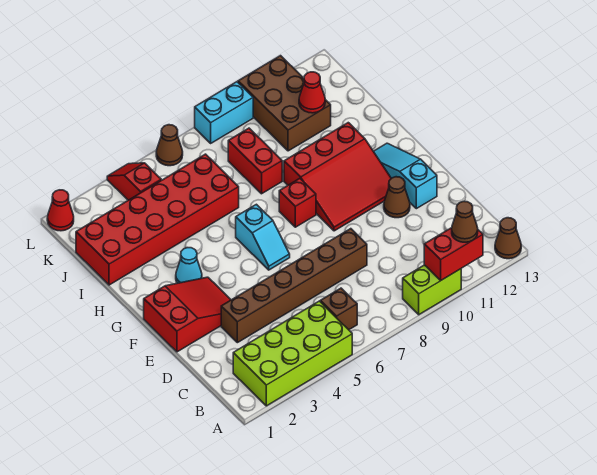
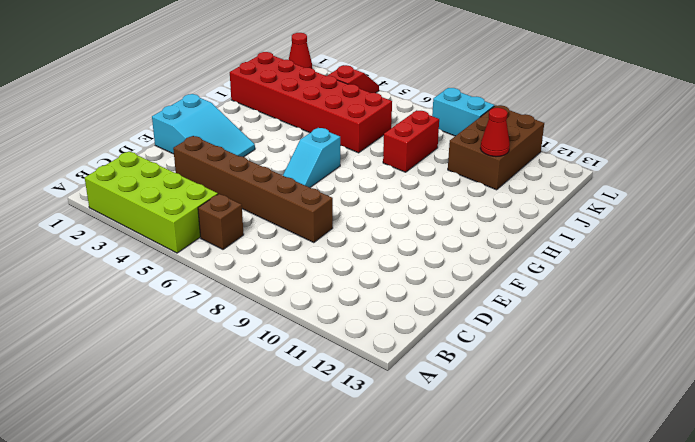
cyan 2x3 slope [152,94,255,157] -> red 2x3 slope [144,277,231,352]
none -> lime 1x2 brick [403,265,461,315]
none -> brown 1x1 cone [495,218,521,259]
none -> brown 1x1 cone [384,177,410,218]

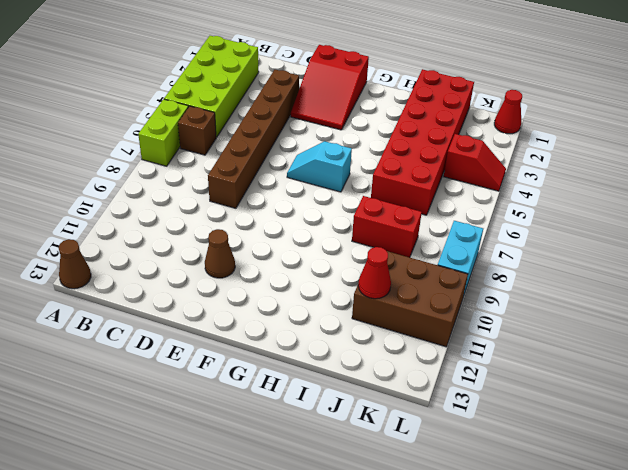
lime 1x2 brick [138,99,188,166] -> lime 1x2 brick moved to [403,265,461,315]
none -> cyan 1x3 slope [373,143,437,209]
none -> red 3x3 slope [284,123,391,231]
none -> cyan 1x1 cone [176,248,202,283]

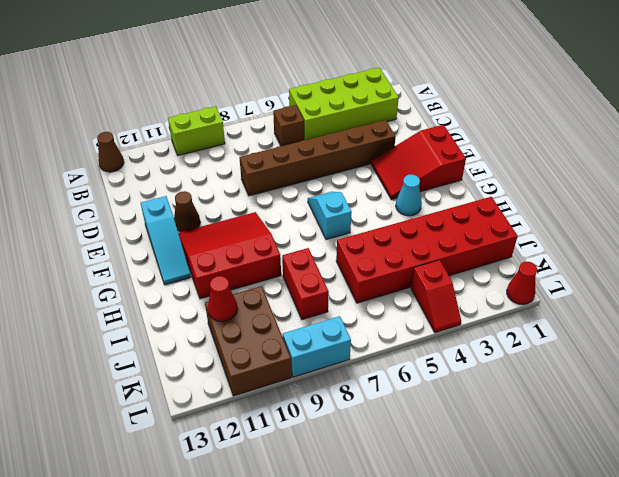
none -> red 1x1 brick [279,178,316,227]
none -> brown 1x1 cone [156,125,183,166]
none -> red 1x2 brick [424,228,483,281]

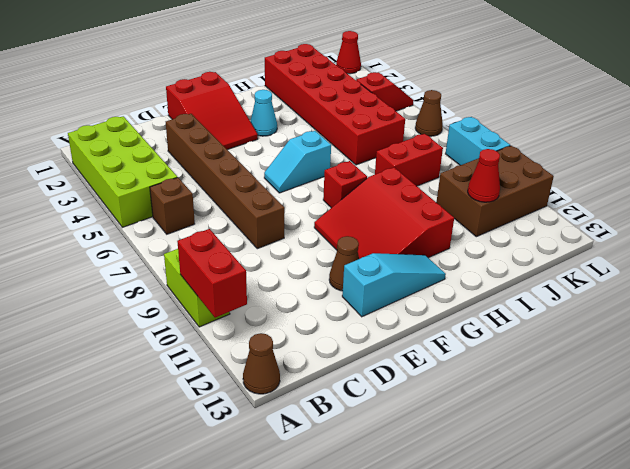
none -> brown 1x1 cone [452,201,478,242]

